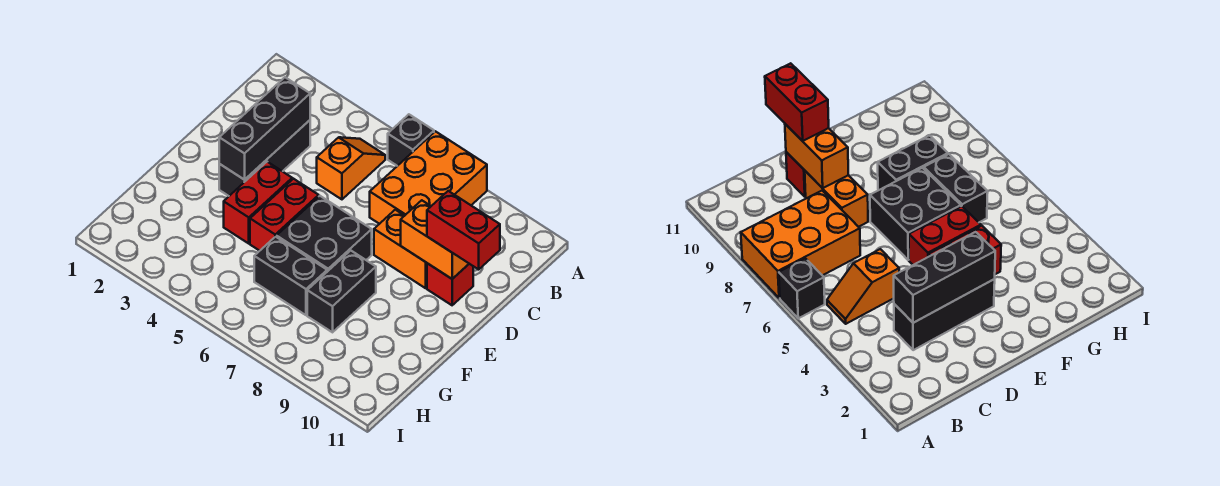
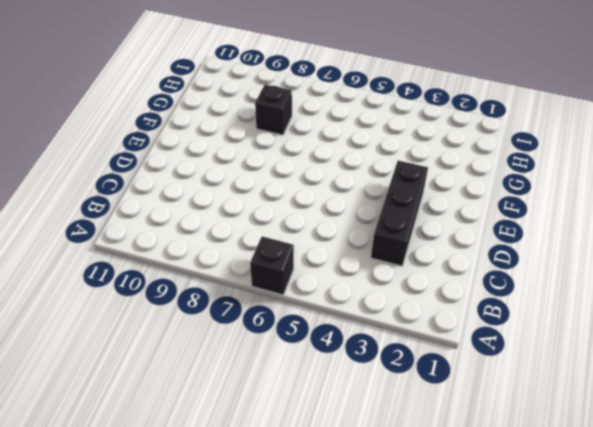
black 1x1 brick [255,84,292,135] -> black 1x2 brick [307,250,376,332]
none -> orange 2x3 brick [370,131,487,224]
none -> orange 1x2 slope [317,137,385,199]
none -> orange 1x2 brick [374,210,427,288]

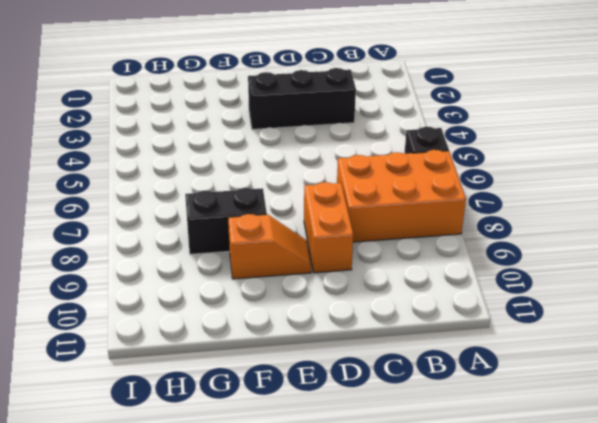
orange 1x2 slope [228,214,312,279] -> orange 1x2 slope moved to [317,137,385,199]
none -> red 1x1 brick [427,263,473,305]
none -> red 1x2 brick [224,162,292,243]
none -> red 1x2 brick [250,179,319,251]

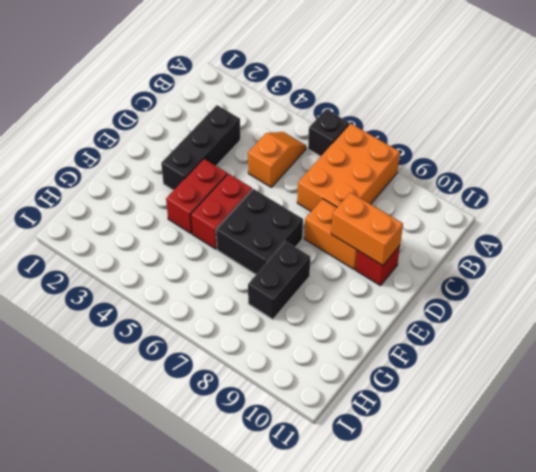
none -> black 1x2 brick [254,236,327,315]
none -> black 1x3 brick [219,77,310,180]
none -> red 1x2 brick [427,191,500,269]

